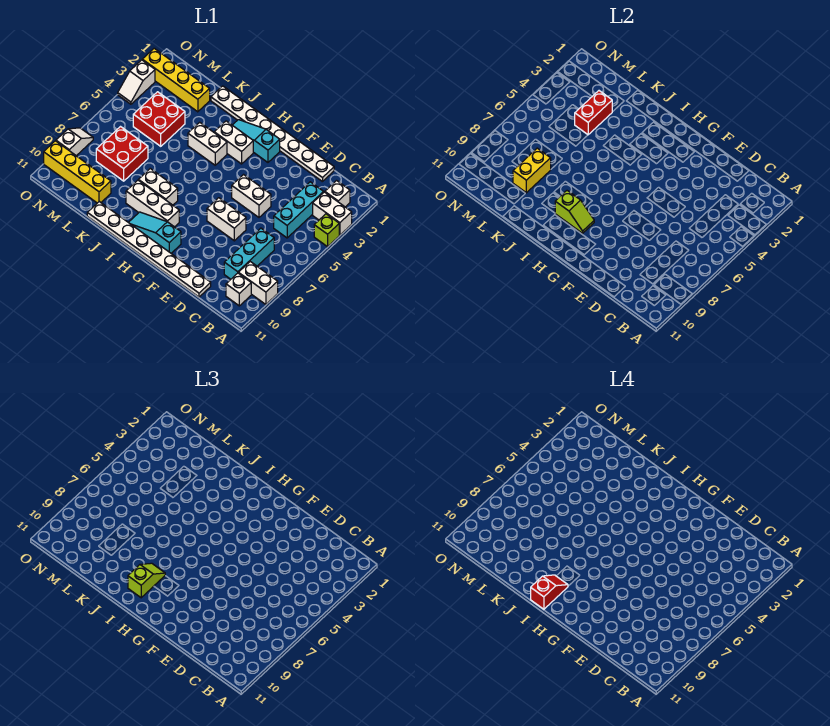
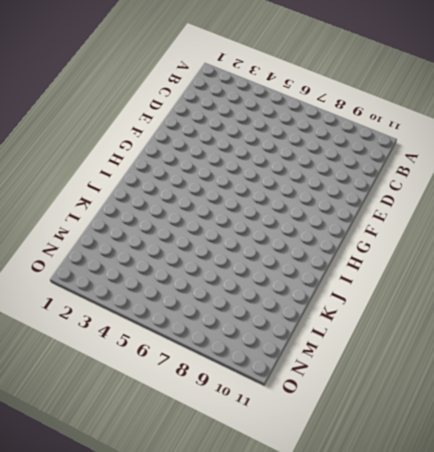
none -> white 1x2 brick [313,192,352,235]
none -> lime 1x1 brick [314,214,339,247]
none -> white 1x2 brick [239,262,278,304]

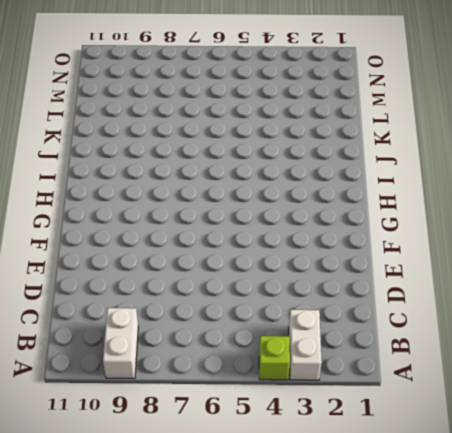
none -> white 1x1 brick [325,181,350,207]
none -> white 1x1 brick [226,273,251,306]
none -> cyan 1x3 brick [274,182,324,238]

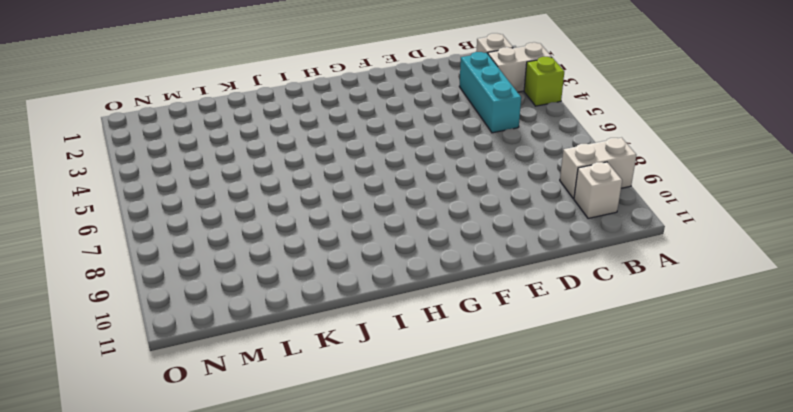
none -> cyan 1x3 brick [224,228,274,279]
none -> white 1x8 plate [211,86,334,182]
none -> white 1x8 plate [87,202,211,297]

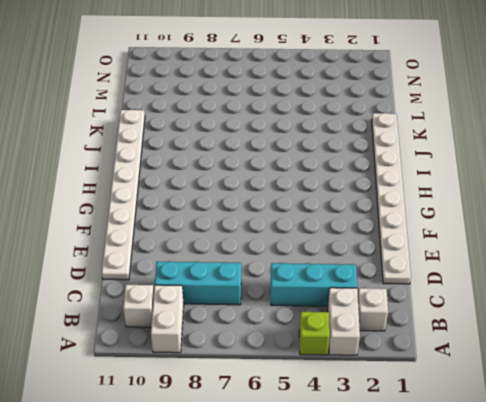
none -> white 1x2 brick [232,175,271,217]
none -> white 1x2 brick [207,198,246,241]
none -> cyan 1x3 slope [233,120,280,162]

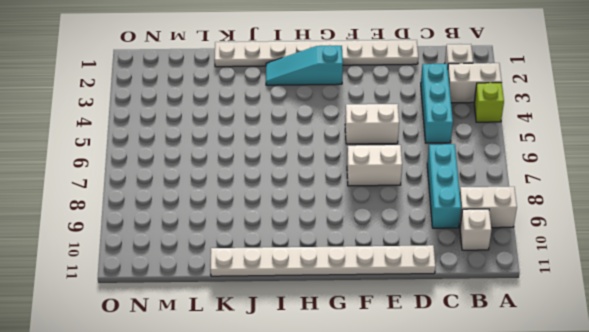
none -> cyan 1x3 slope [128,212,181,253]
none -> white 1x2 brick [214,121,253,164]
none -> white 1x3 brick [126,180,179,227]

